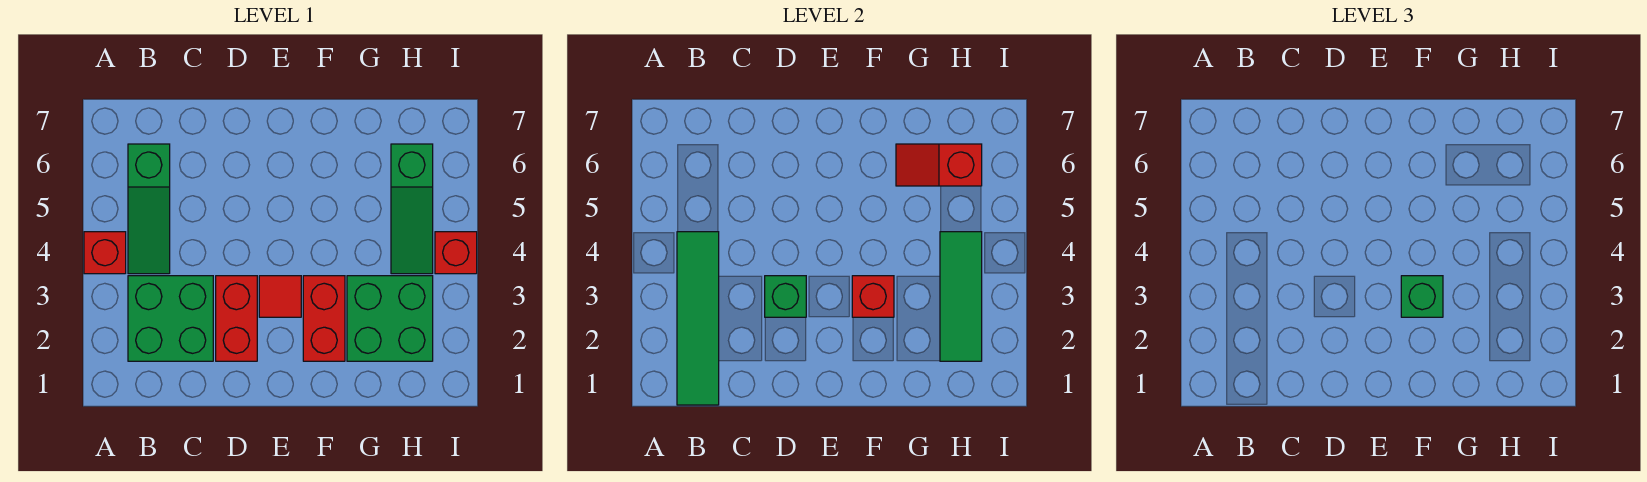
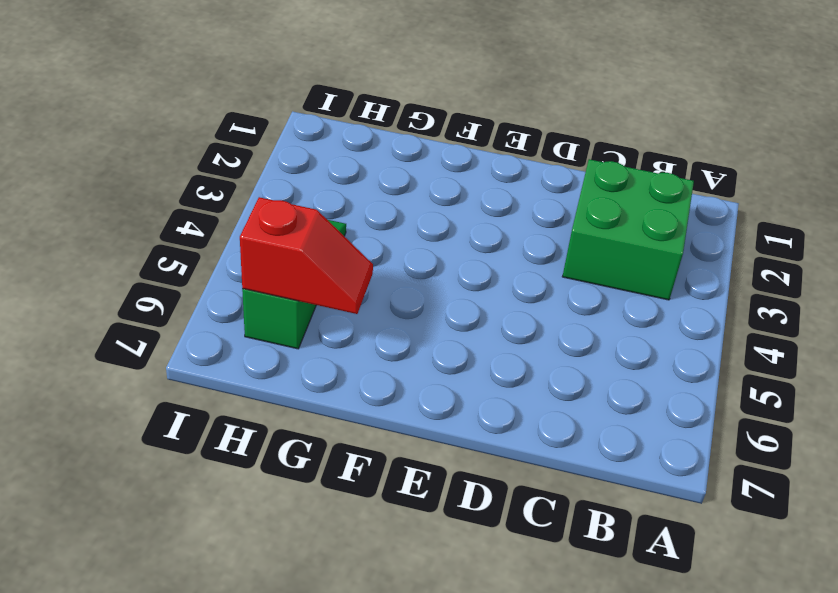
none -> red 1x1 brick [84,232,126,274]
none -> green 1x3 slope [128,144,170,274]
none -> red 1x2 brick [216,276,257,361]

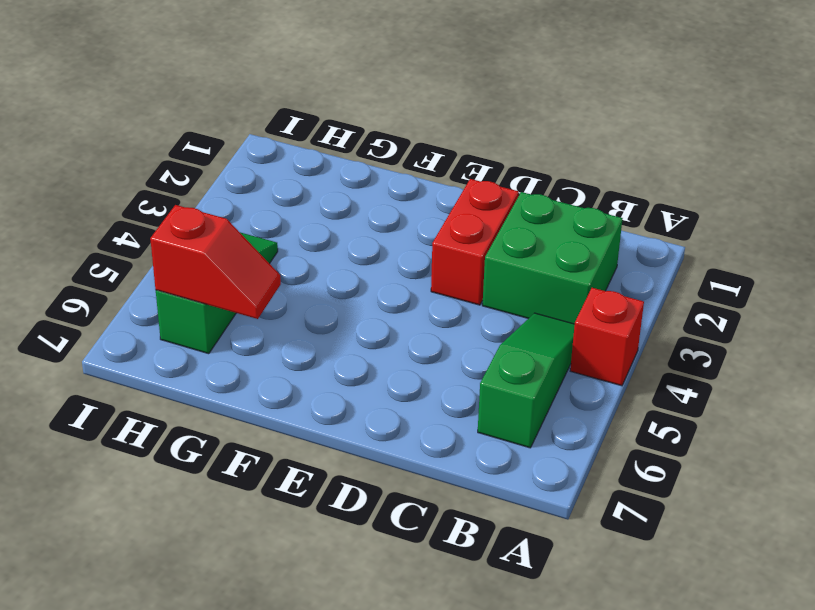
none -> red 1x1 tile [259,276,301,317]
none -> red 1x2 brick [303,276,345,361]
none -> green 2x2 brick [347,276,433,361]

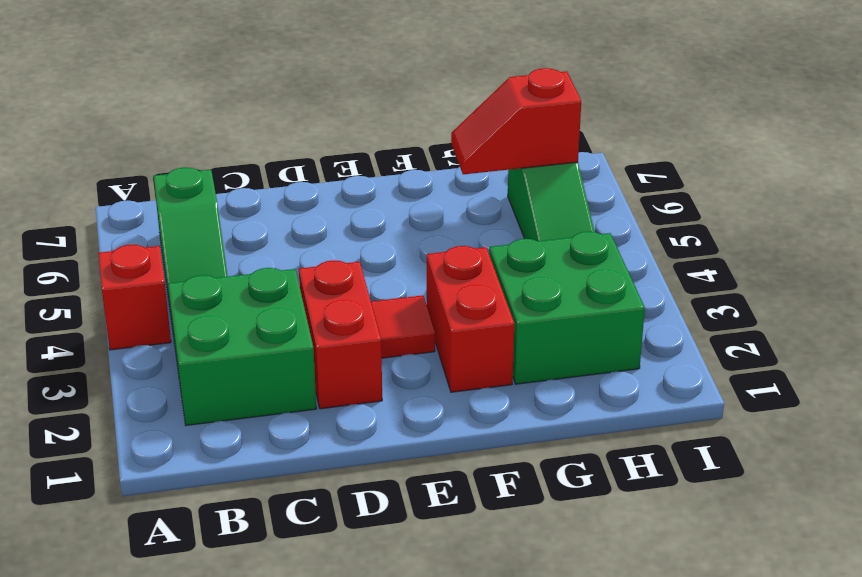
none -> red 1x1 brick [435,232,477,274]
none -> green 1x4 tile [677,232,719,405]
none -> green 1x1 brick [765,276,806,317]

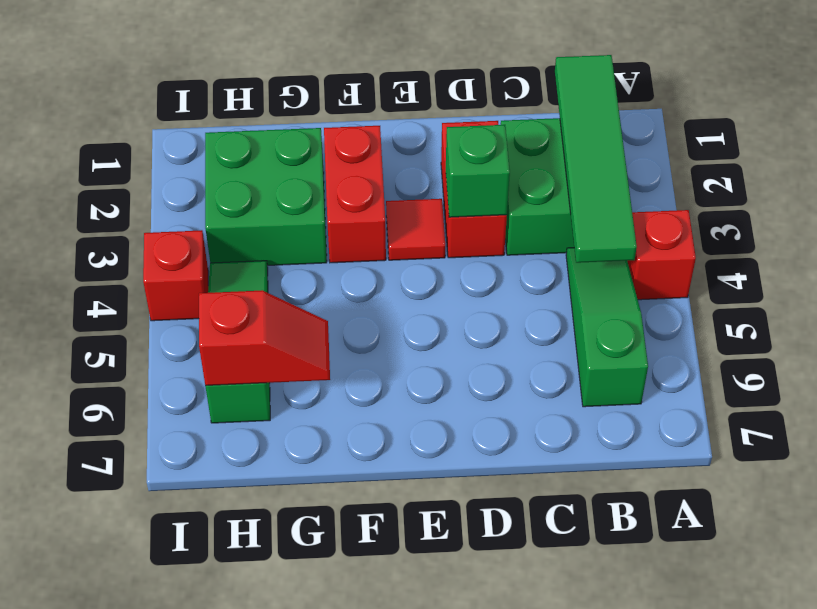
none -> red 1x1 brick [852,276,894,317]
none -> green 1x3 tile [940,232,982,361]
none -> green 1x1 brick [1401,276,1443,317]

